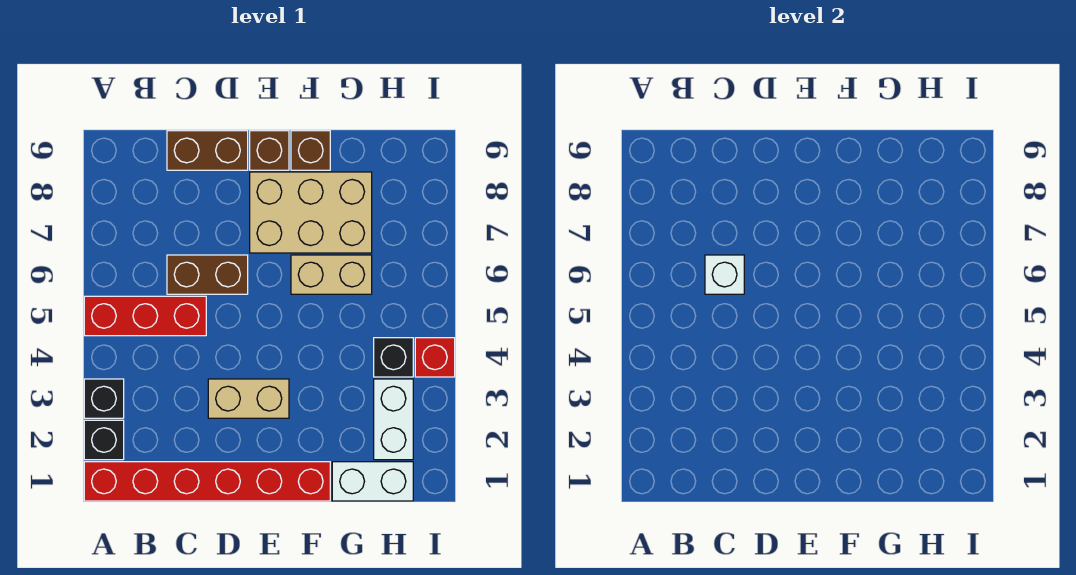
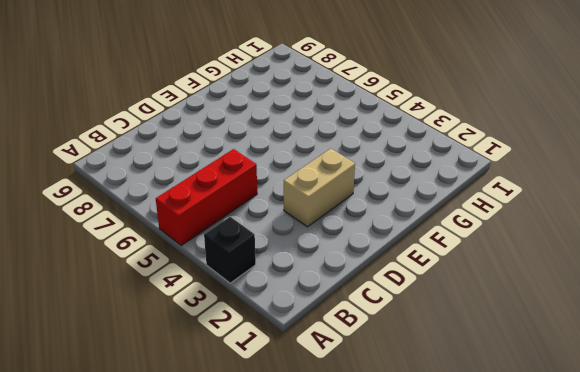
none -> red 1x6 brick [84,462,330,501]
none -> black 1x1 brick [84,420,124,460]
none -> brown 1x2 brick [167,255,248,294]

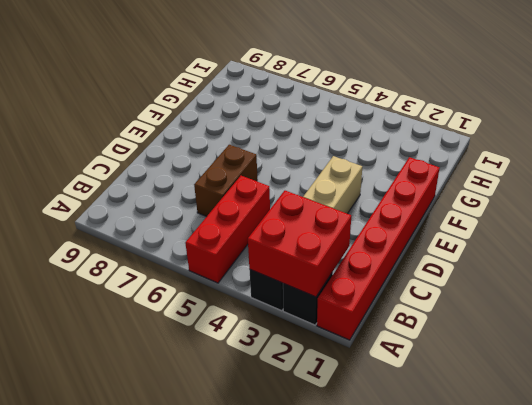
red 2x2 brick [248,191,351,297] -> none
none -> brown 1x2 brick [167,131,248,170]
none -> tan 2x3 brick [250,172,372,253]
none -> brown 1x1 brick [250,131,289,170]

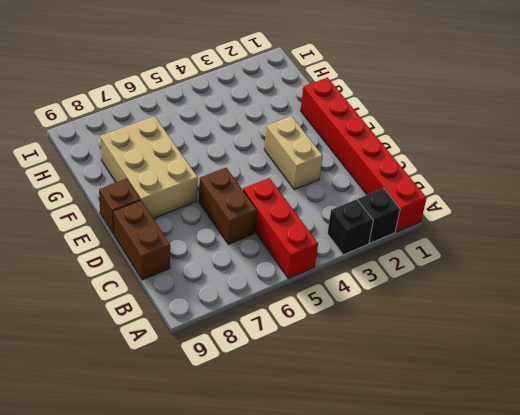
none -> tan 1x2 brick [291,255,372,294]
none -> brown 1x1 brick [291,131,330,170]
none -> white 1x2 brick [332,462,413,501]

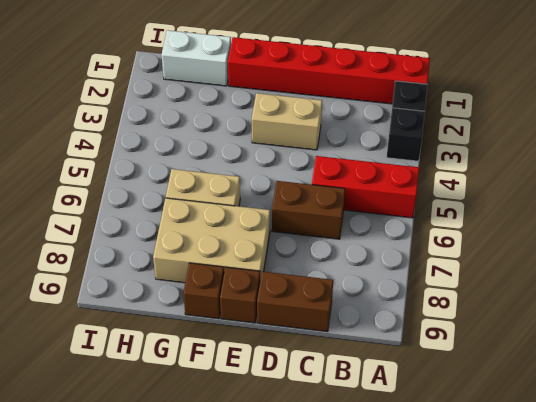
none -> white 1x2 brick [374,379,413,460]
none -> black 1x1 brick [374,338,413,377]
none -> red 1x1 brick [415,338,455,377]

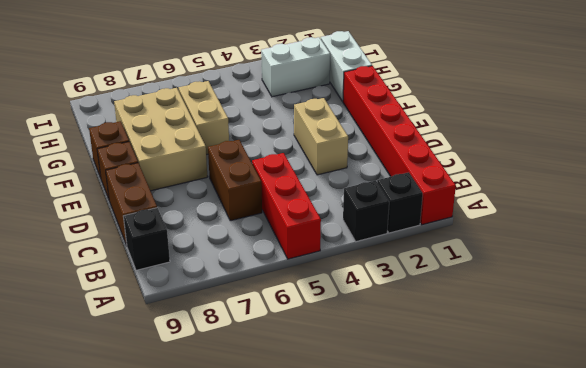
black 1x1 brick [123,208,170,270] -> black 1x1 brick moved to [374,338,413,377]
none -> red 1x1 brick [415,338,455,377]
none -> white 1x1 brick [705,255,744,294]

